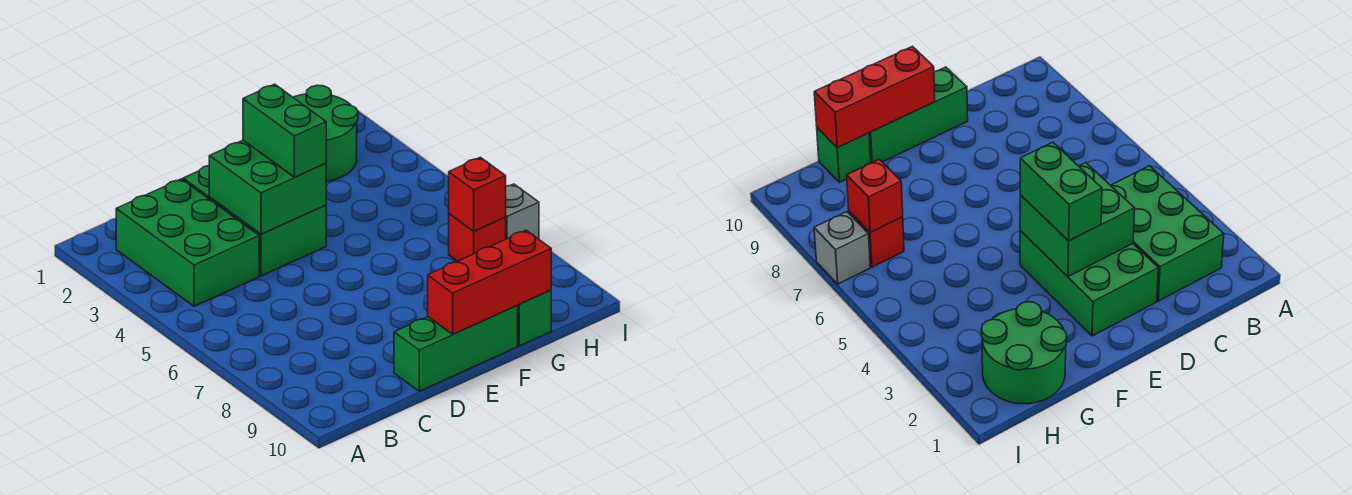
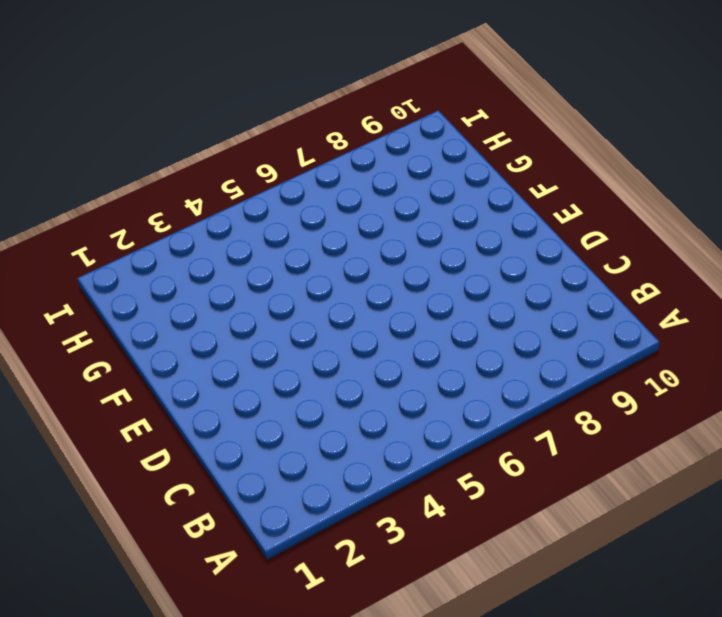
none -> green 2x3 brick [116,179,259,306]
none -> green 2x3 brick [183,166,326,276]

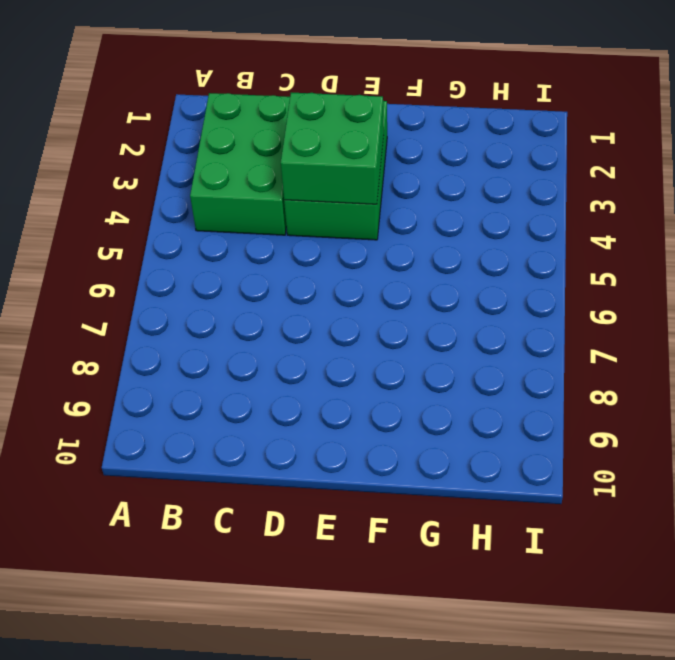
none -> green 1x3 brick [394,305,518,391]
none -> green 2x2 round brick [293,85,358,182]

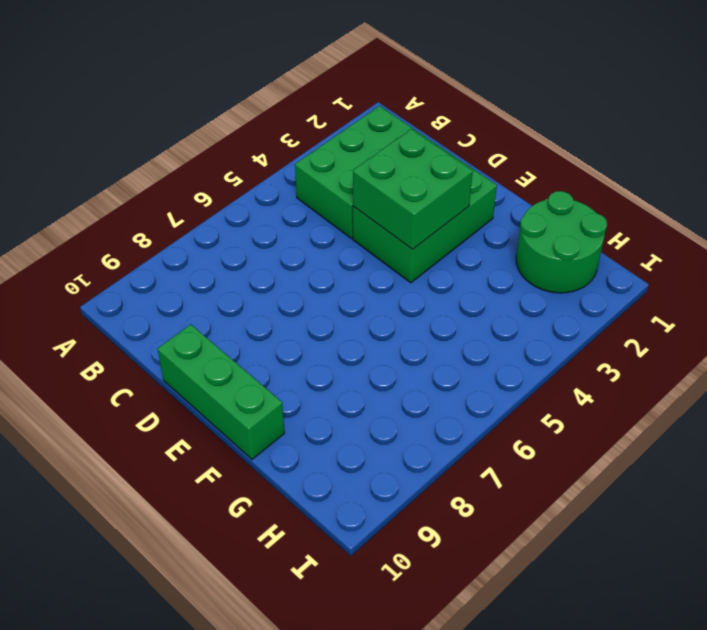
none -> green 1x1 brick [518,290,551,346]
none -> red 1x1 brick [449,214,506,261]

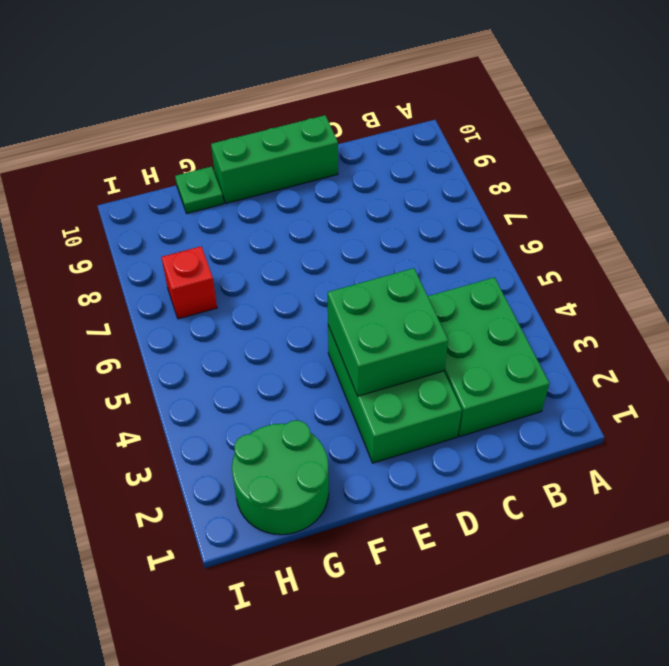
green 1x1 plate [175,166,224,213] -> green 1x1 brick [518,290,551,346]
none -> grey 1x1 brick [505,184,539,239]
none -> red 1x3 brick [428,230,551,334]

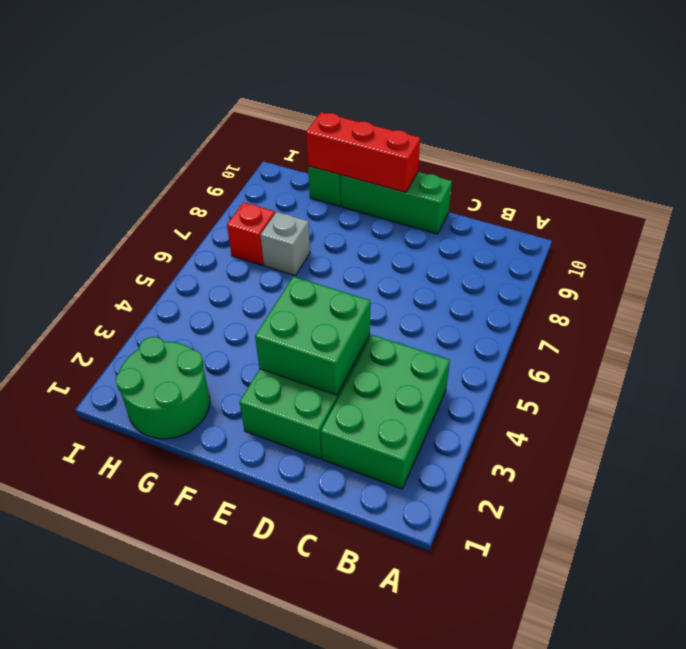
grey 1x1 brick [261,212,310,275] -> grey 1x1 brick moved to [505,184,539,239]
none -> red 1x1 brick [449,157,506,231]
none -> green 1x2 brick [243,84,326,177]

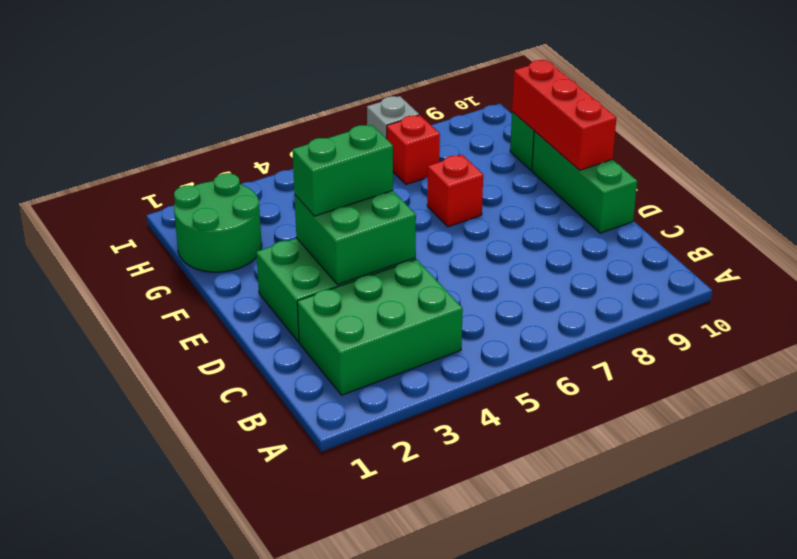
red 1x1 brick [427,155,483,227] -> red 1x1 brick moved to [449,157,506,231]

